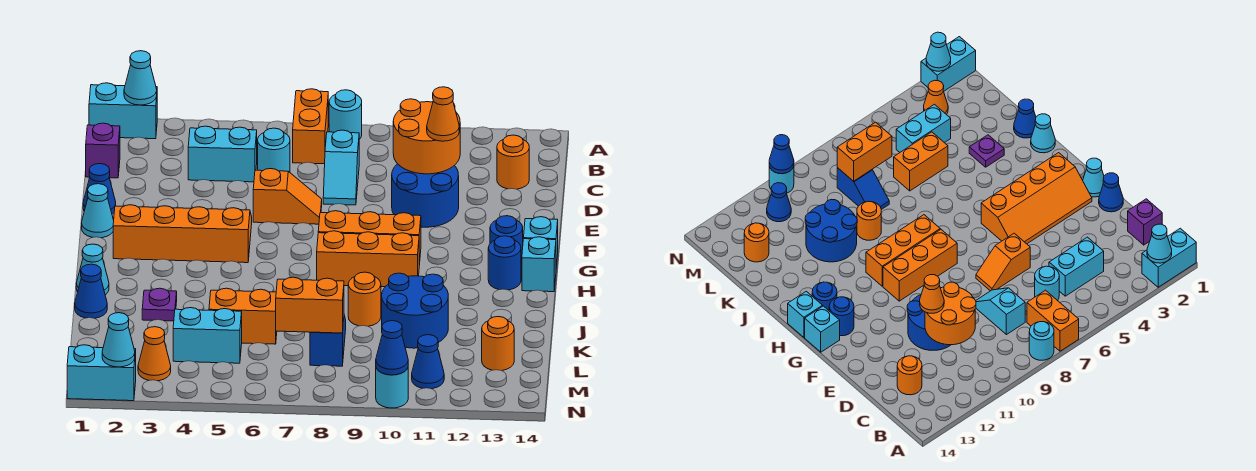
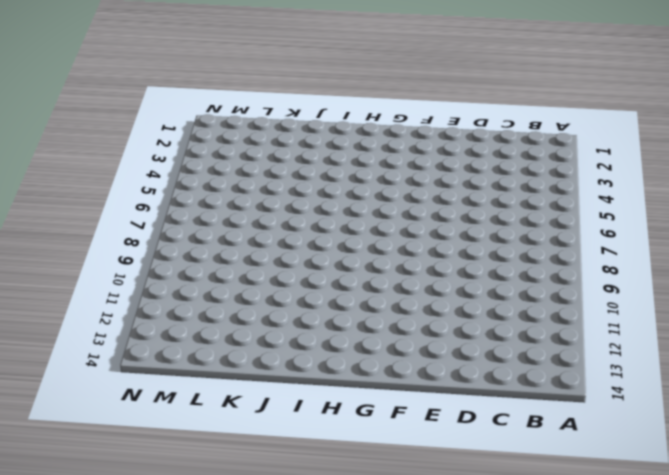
none -> cyan 1x2 brick [89,83,157,139]
none -> orange 1x2 brick [293,89,328,164]
none -> cyan 1x1 round brick [329,90,362,139]
none -> purple 1x1 brick [86,123,120,178]

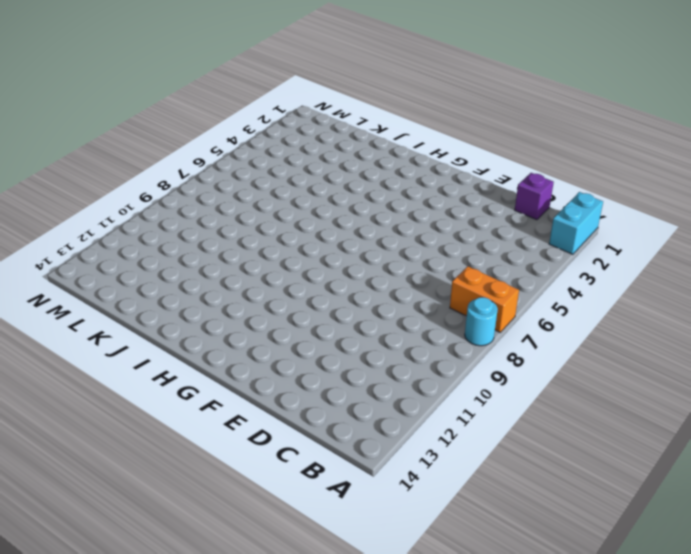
none -> cyan 1x2 brick [188,126,257,182]
none -> cyan 1x1 round brick [258,128,290,172]
none -> cyan 1x2 slope [323,130,359,205]
none -> orange 1x1 round brick [497,135,529,189]

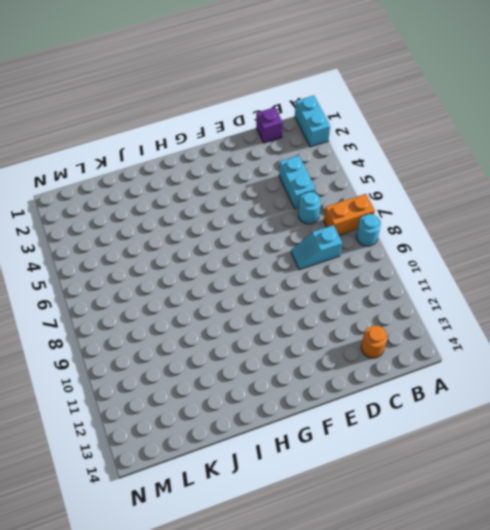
none -> blue 2x2 round brick [392,164,459,227]
none -> blue 1x1 cone [83,164,116,214]
none -> orange 1x2 slope [253,169,322,224]
none -> cyan 1x1 cone [82,184,114,238]

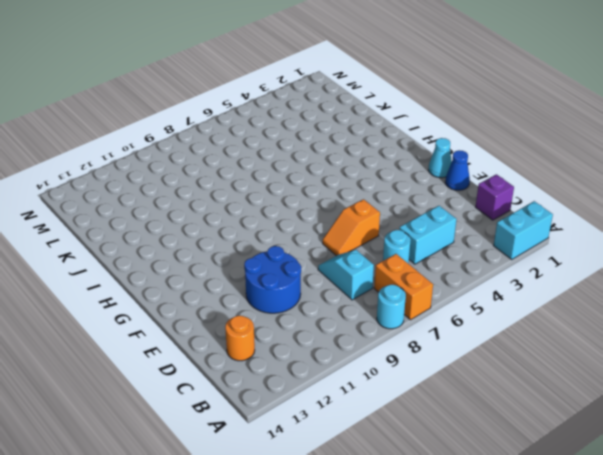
none -> orange 2x4 slope [113,205,252,263]
none -> orange 1x3 brick [318,211,421,265]
none -> blue 1x1 round brick [490,216,523,264]
none -> cyan 1x1 brick [524,217,558,266]

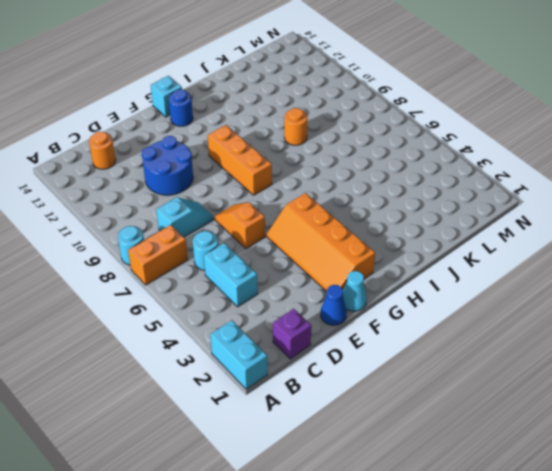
none -> orange 1x3 brick [317,231,419,287]
none -> blue 1x1 round brick [488,236,521,290]
none -> cyan 1x1 brick [522,237,556,292]
none -> cyan 1x1 cone [76,244,109,295]

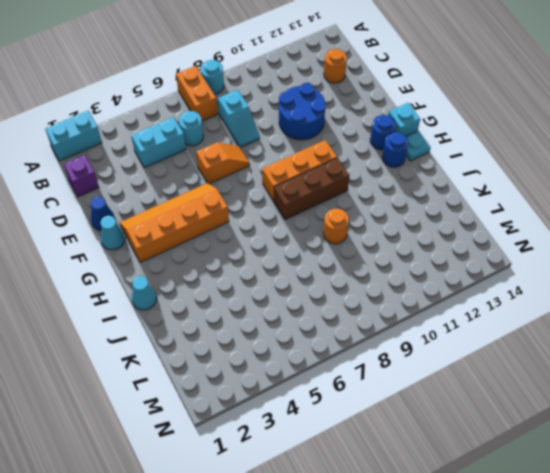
brown 1x3 brick [274,158,350,220] -> orange 1x3 brick [317,231,419,287]
cyan 1x1 plate [406,131,431,161] -> cyan 1x1 brick [522,237,556,292]
none -> blue 1x1 cone [75,264,107,318]
none -> purple 1x1 plate [142,288,177,321]
none -> blue 2x2 round brick [382,273,448,348]
none -> orange 1x2 brick [209,288,277,344]

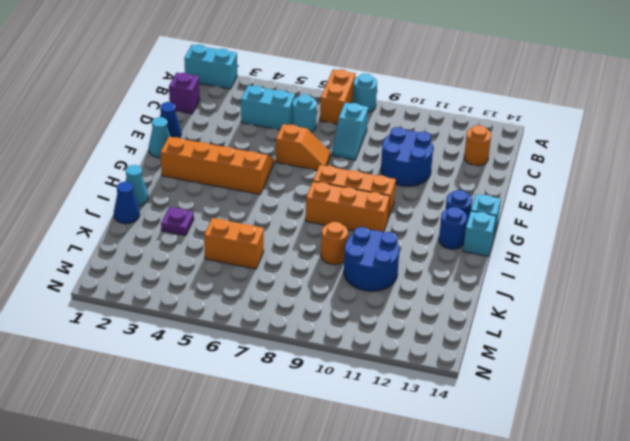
none -> blue 1x2 slope [310,315,346,366]
none -> cyan 1x2 brick [173,308,242,363]
none -> orange 1x1 round brick [482,317,514,371]
none -> orange 1x1 cone [138,327,171,381]

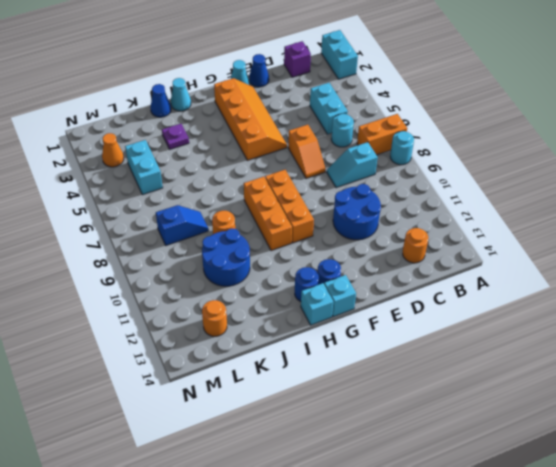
none -> orange 1x2 brick [209,288,277,344]
none -> blue 1x1 cone [412,335,444,389]
none -> cyan 1x2 brick [67,345,136,401]
none -> cyan 1x1 round brick [376,368,408,408]

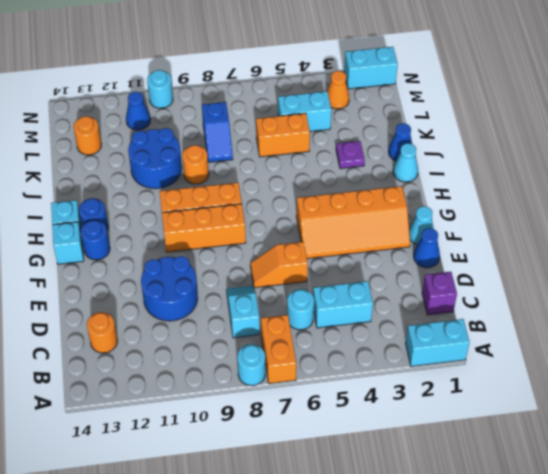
none -> cyan 1x1 cone [124,51,157,105]
none -> orange 2x2 round brick [393,99,460,174]
none -> orange 1x2 brick [276,277,344,333]
none -> cyan 1x1 cone [102,313,135,367]

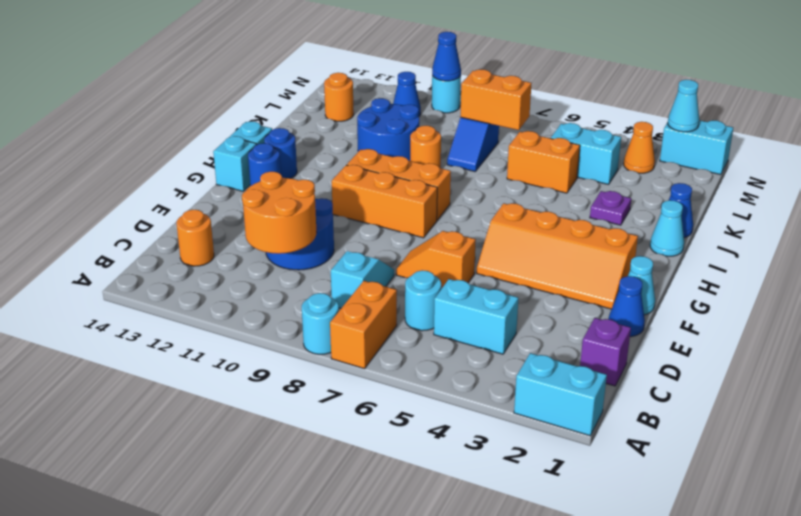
none -> cyan 1x1 cone [124,51,157,105]
none -> orange 1x1 cone [427,87,459,141]

